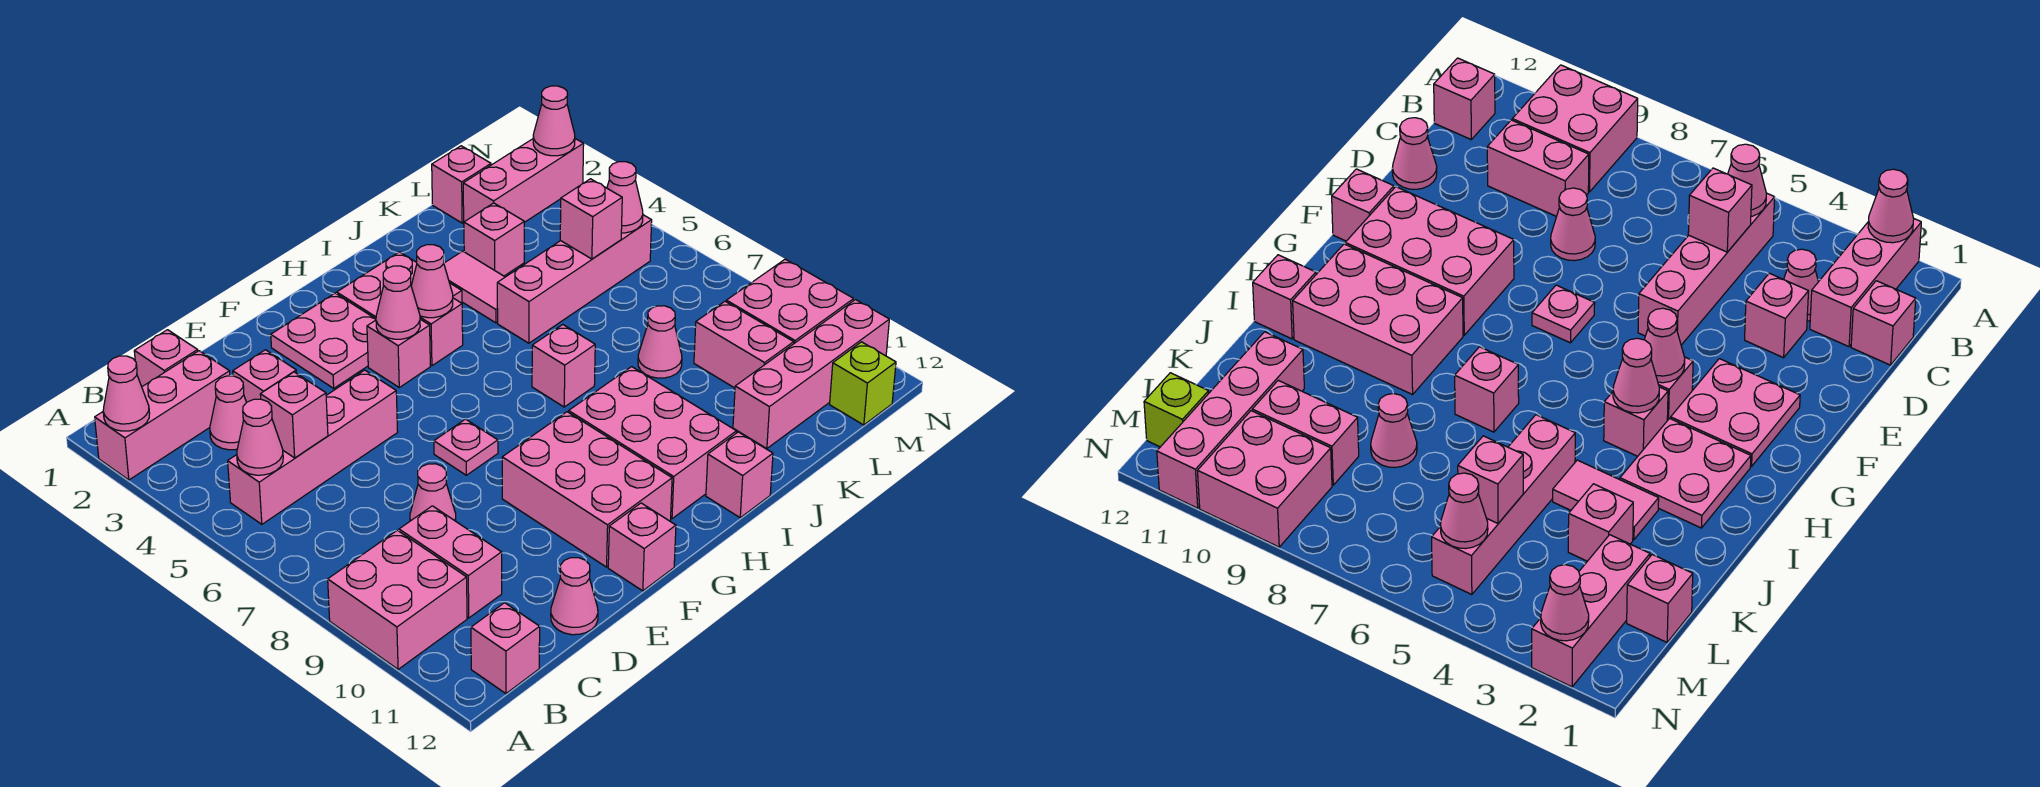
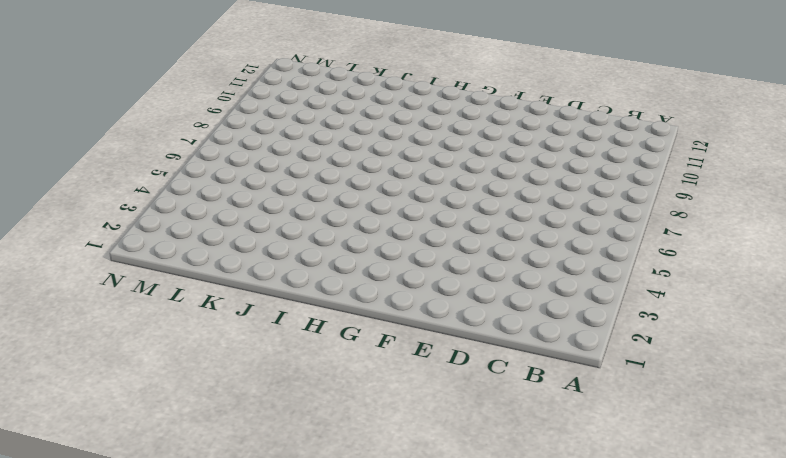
none -> pink 1x3 brick [95,351,230,480]
none -> pink 2x2 brick [328,530,467,669]
none -> pink 1x4 brick [228,370,398,524]
none -> pink 1x1 brick [471,603,540,694]

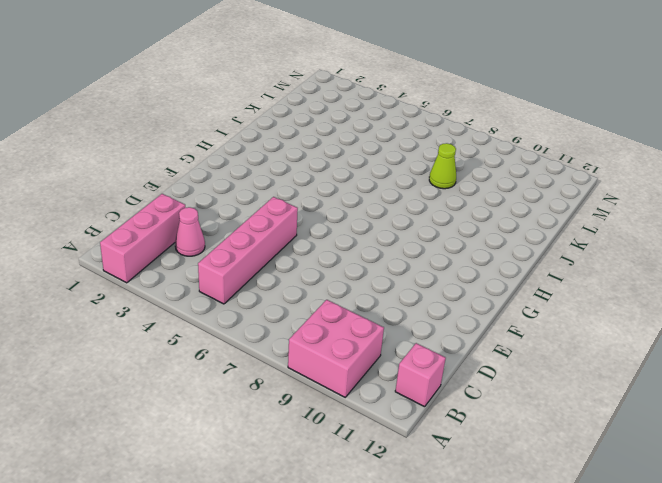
lime 1x1 cone [429,143,456,189] -> pink 1x1 cone [638,306,682,378]
none -> pink 1x1 brick [134,330,198,387]
none -> pink 1x2 brick [399,506,502,618]
none -> pink 1x1 brick [233,350,296,402]
none -> pink 1x1 cone [410,464,456,521]

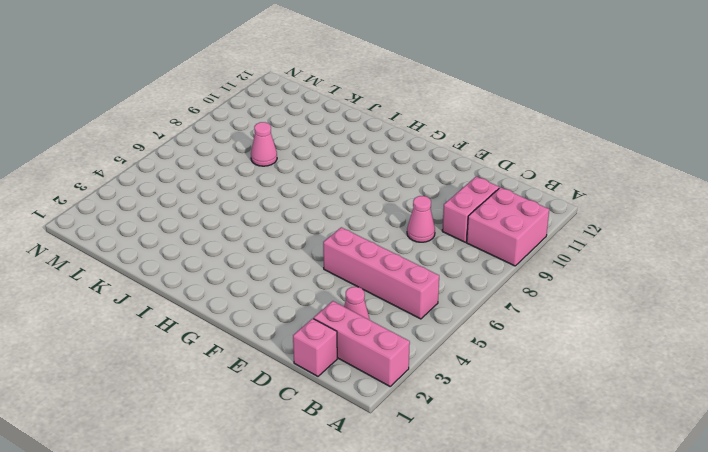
none -> pink 1x1 brick [471,603,540,694]
none -> pink 1x1 brick [233,350,296,402]
none -> pink 1x1 cone [551,558,598,635]
none -> pink 2x2 plate [271,293,376,388]

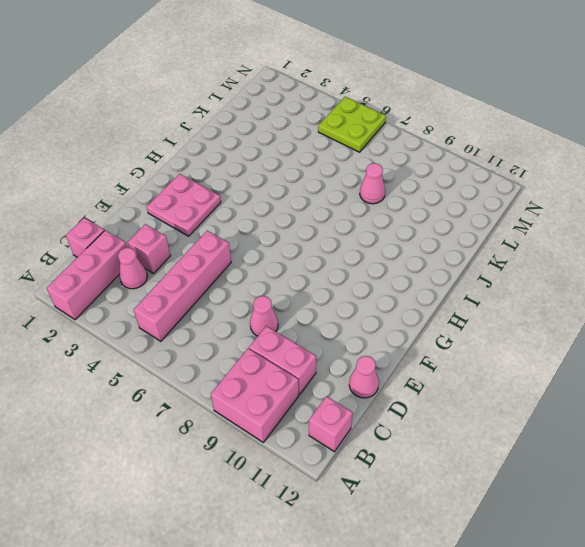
lime 2x2 plate [318,97,386,152] -> pink 1x4 brick [497,215,652,343]
none -> pink 1x1 plate [434,419,498,475]
none -> pink 2x3 brick [502,412,672,567]
none -> pink 1x1 brick [608,503,676,591]
none -> pink 1x1 brick [367,319,430,387]

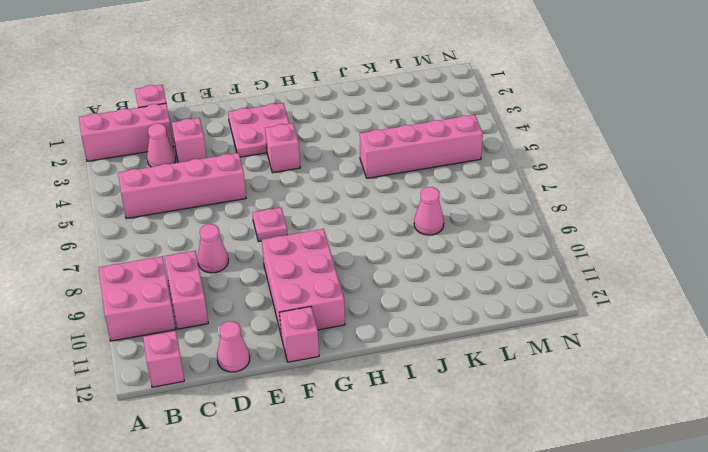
none -> pink 2x2 plate [337,252,462,319]
none -> pink 1x1 brick [420,298,463,366]
none -> pink 2x3 brick [569,367,736,519]
none -> pink 1x1 brick [532,325,595,407]

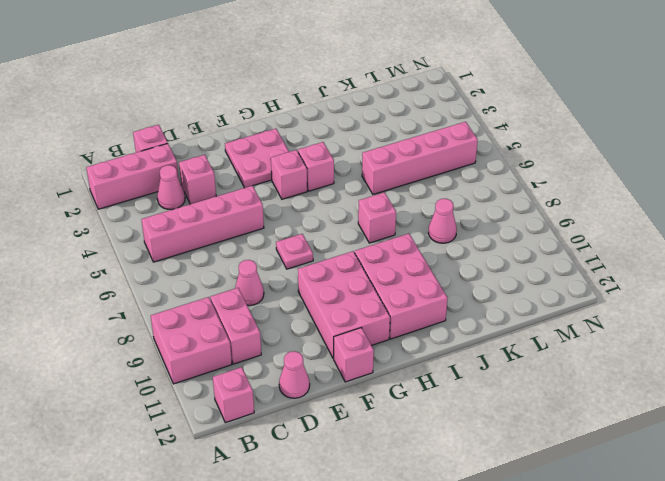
none -> pink 2x2 plate [337,252,462,319]
none -> pink 1x1 brick [706,432,773,518]
none -> pink 1x2 tile [444,251,505,323]
none -> pink 1x1 brick [464,203,524,276]

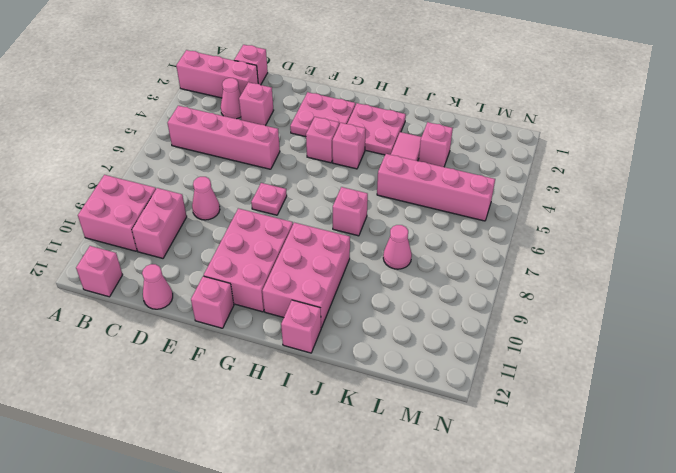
none -> pink 1x4 brick [733,300,889,449]
none -> pink 1x1 brick [432,146,491,223]
none -> pink 1x3 brick [463,139,584,222]
none -> pink 1x2 brick [694,301,794,388]

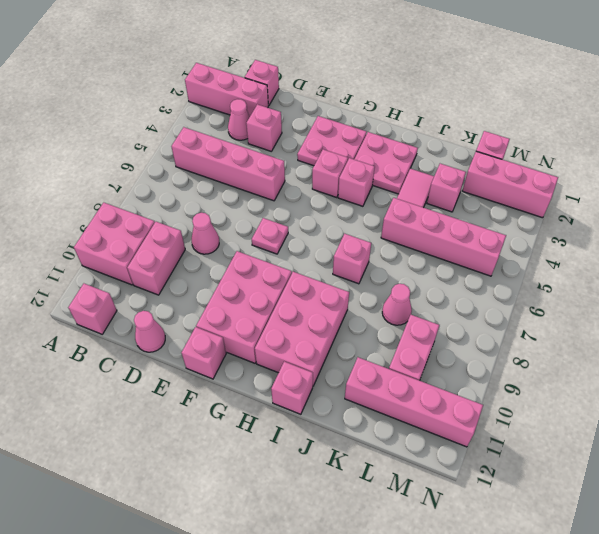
none -> pink 2x2 brick [726,259,854,343]
none -> lime 1x1 brick [830,342,896,425]
none -> pink 1x1 cone [103,356,150,431]
none -> pink 1x1 cone [237,399,283,475]

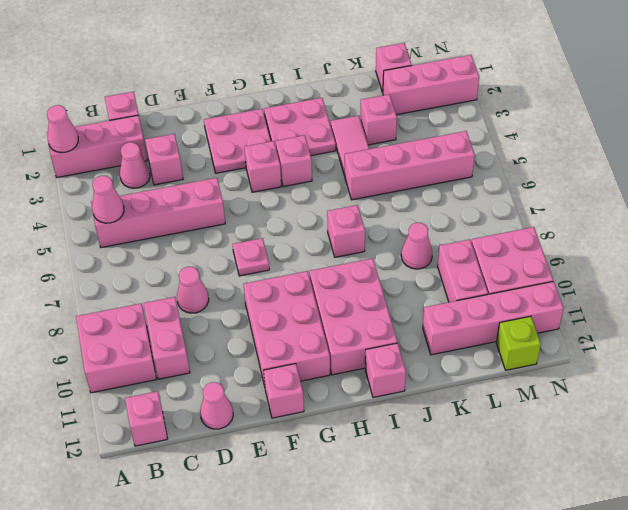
none -> pink 1x1 brick [260,372,328,458]
none -> pink 1x1 cone [376,266,420,339]
none -> pink 1x1 cone [411,245,453,318]
none -> pink 1x1 brick [560,179,622,259]

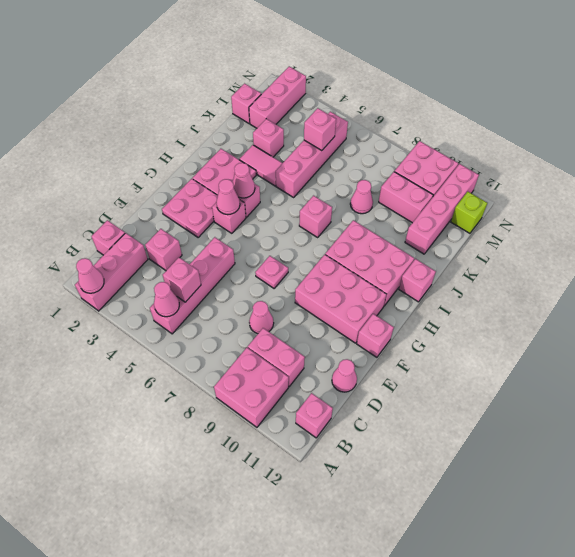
none -> pink 1x1 cone [210,376,247,450]
none -> pink 1x1 cone [607,162,643,233]
none -> pink 1x1 cone [533,86,575,156]

